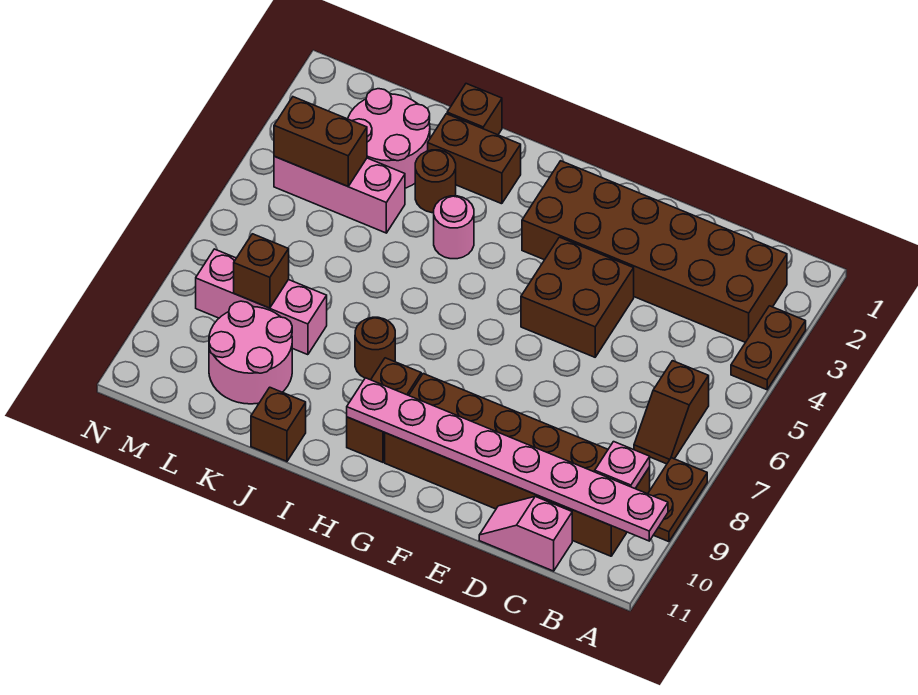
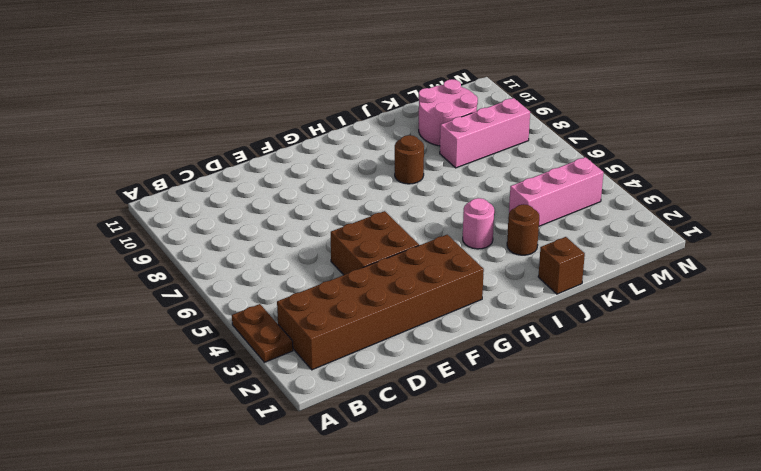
none -> brown 1x2 plate [648,458,707,542]
none -> brown 1x2 slope [634,361,709,464]
none -> brown 2x6 brick [385,374,650,556]

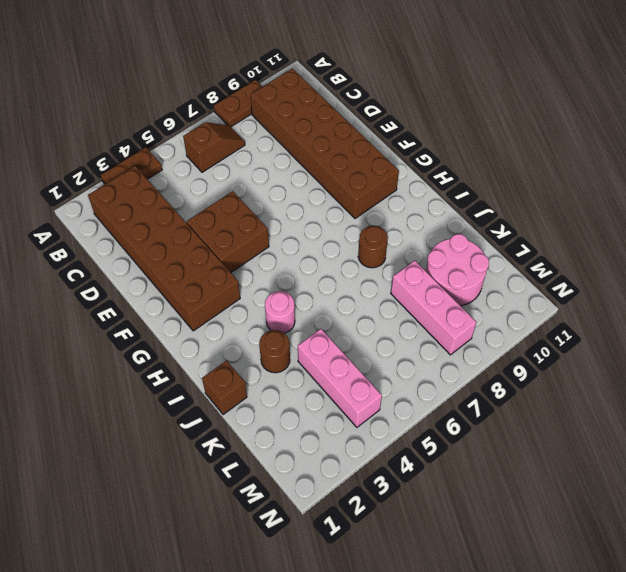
none -> pink 1x2 slope [479,497,572,571]
none -> brown 1x2 brick [347,358,421,462]
none -> brown 1x2 brick [428,114,521,204]

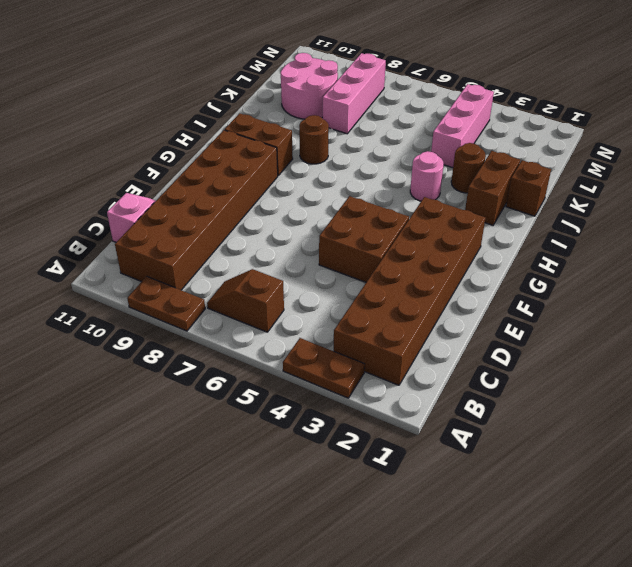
none -> brown 1x1 brick [251,387,306,461]
none -> pink 2x2 round brick [348,89,430,188]
none -> pink 1x8 plate [347,378,668,541]

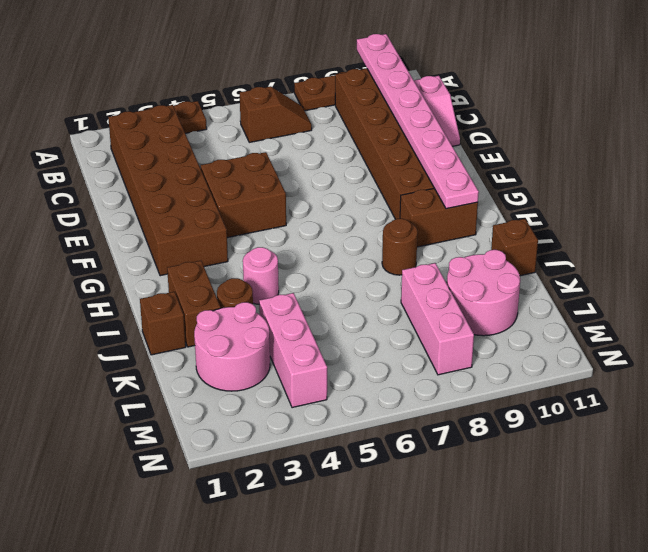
none -> pink 1x1 plate [595,442,650,488]
none -> brown 1x2 brick [274,97,367,186]
none -> brown 1x1 brick [234,234,289,308]

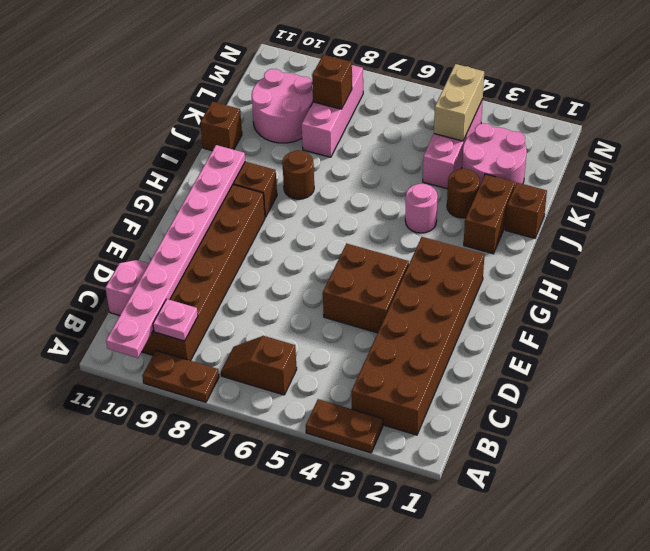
tan 1x2 brick [434,64,484,141] -> brown 1x2 brick [274,97,367,186]

